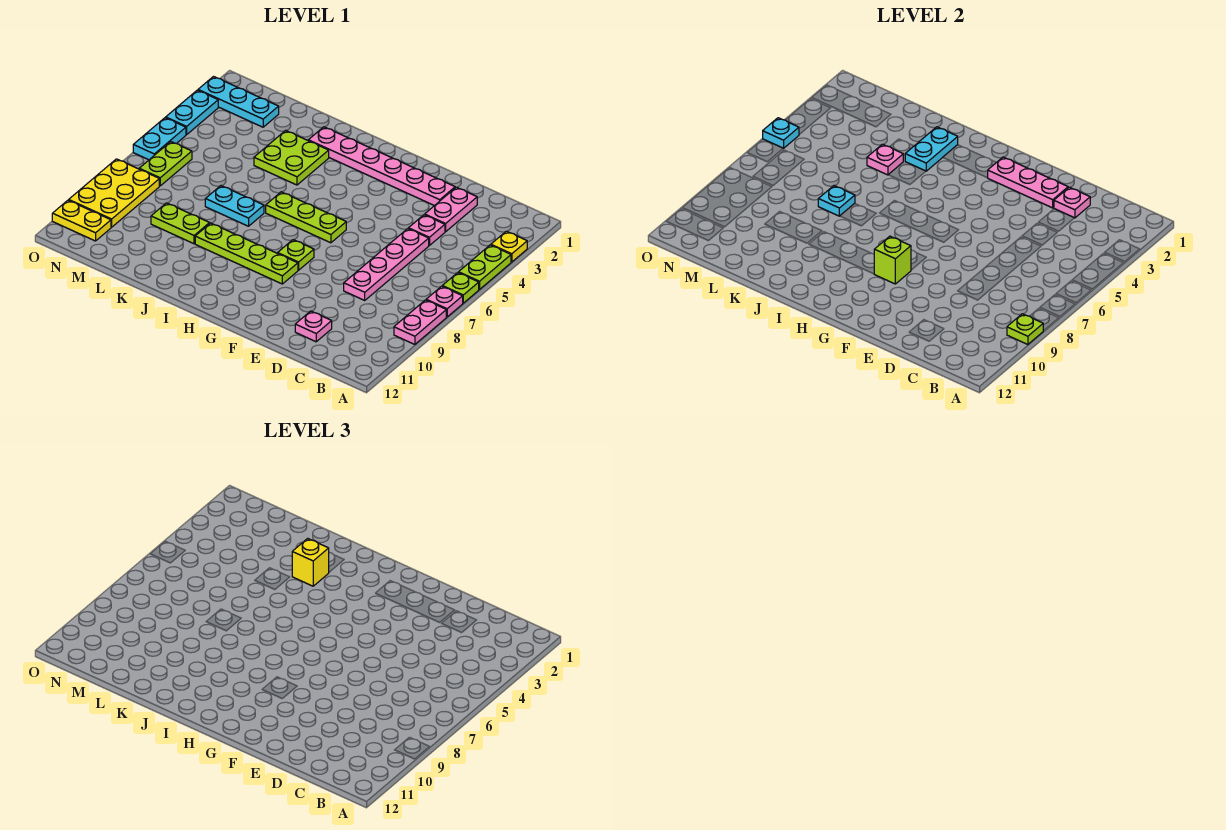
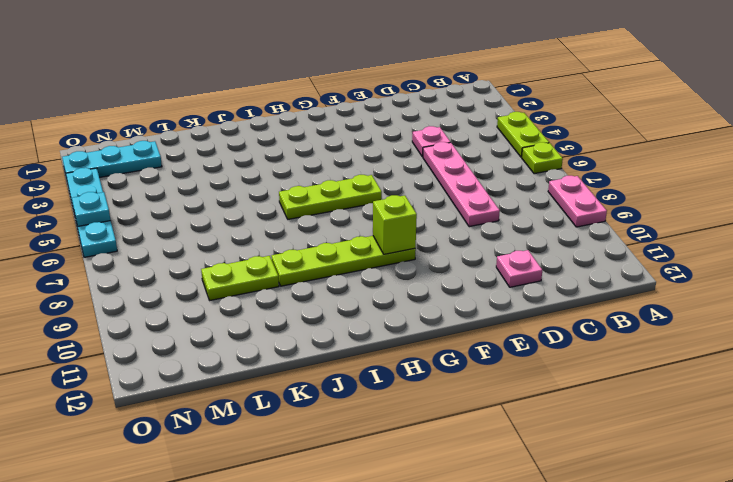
none -> yellow 1x1 plate [491,231,527,262]
none -> pink 1x1 plate [426,286,463,317]
none -> pink 1x2 plate [425,187,477,232]
none -> pink 1x6 plate [308,127,455,206]

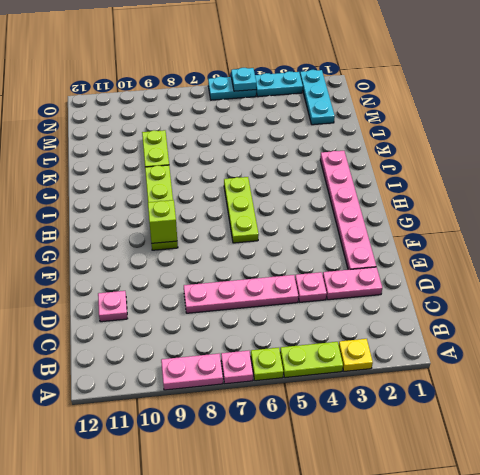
none -> lime 1x1 plate [278,240,314,270]
none -> lime 2x2 plate [254,131,329,185]
none -> cyan 1x2 plate [205,186,264,226]
none -> lime 1x2 plate [139,142,192,186]

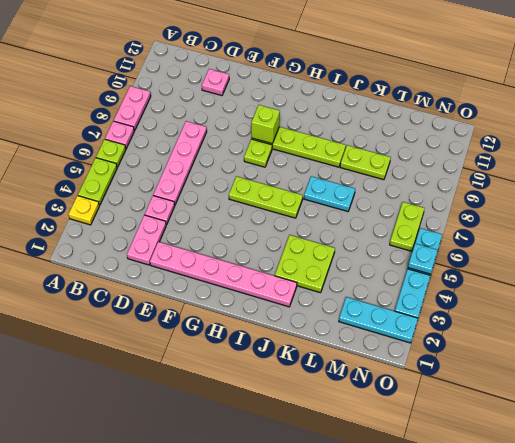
none -> yellow 2x3 plate [69,159,159,227]
none -> yellow 1x2 plate [52,200,111,241]
none -> lime 1x1 plate [1007,314,1043,345]
none -> pink 1x1 plate [1054,187,1090,218]

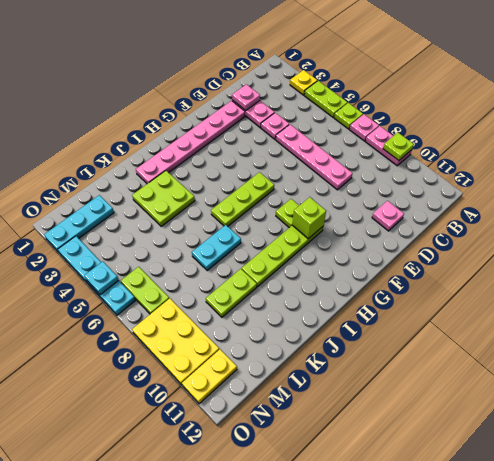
none -> pink 1x3 plate [988,157,1068,208]
none -> cyan 1x2 plate [905,127,958,171]
none -> pink 1x1 plate [867,144,903,175]
none -> cyan 1x1 plate [818,186,855,216]

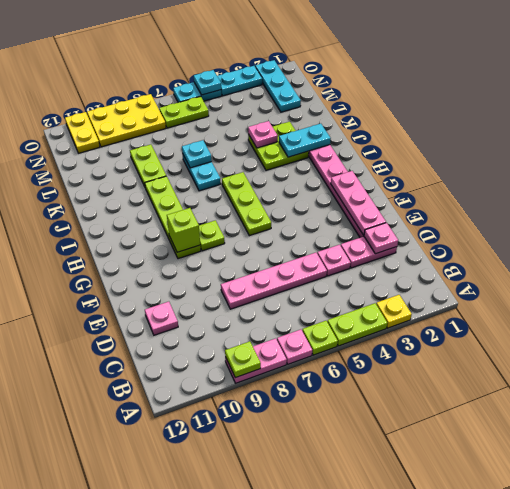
none -> yellow 1x1 brick [292,538,329,586]

